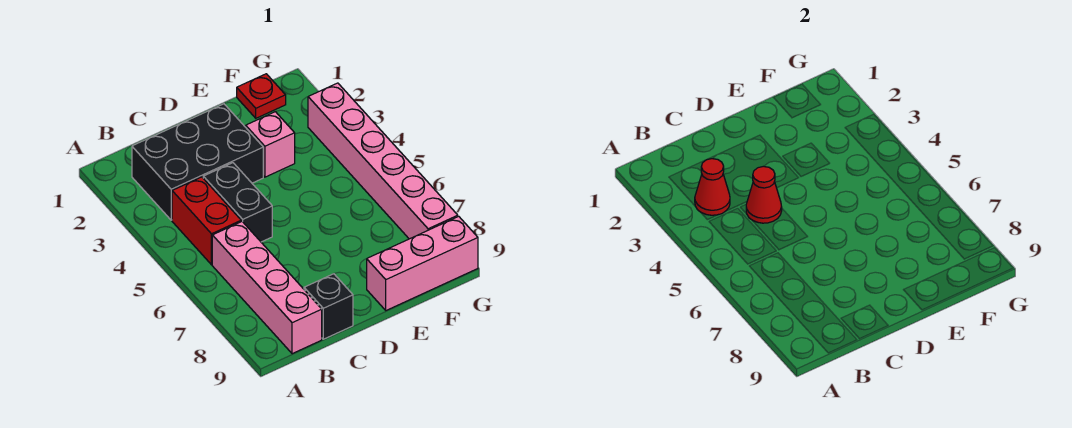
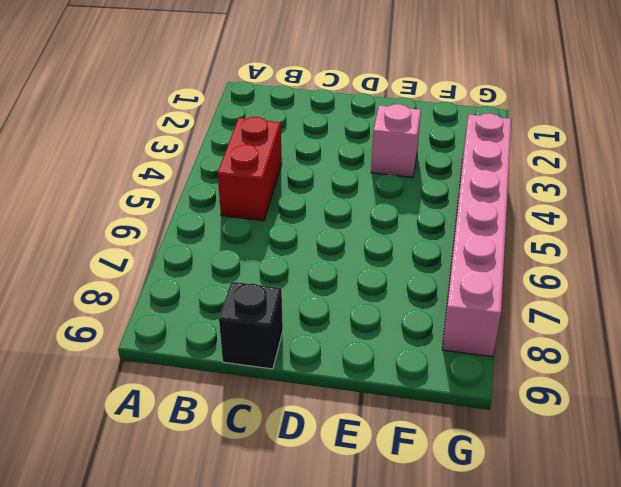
none -> black 2x3 brick [132,104,263,220]
none -> pink 1x4 brick [212,221,322,354]

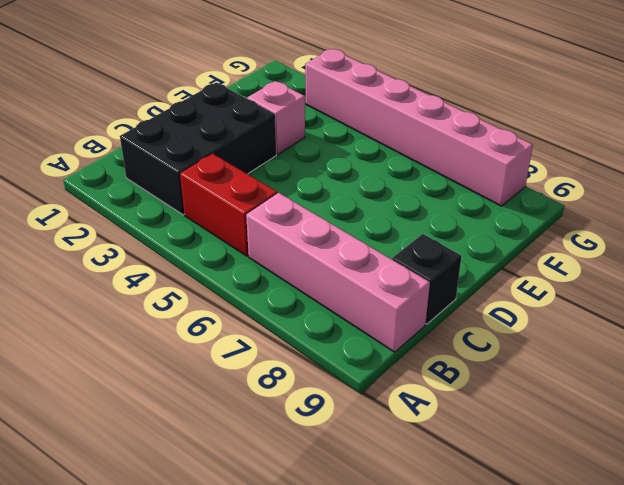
none -> black 1x2 brick [203,163,272,242]
none -> pink 1x3 brick [367,216,478,310]

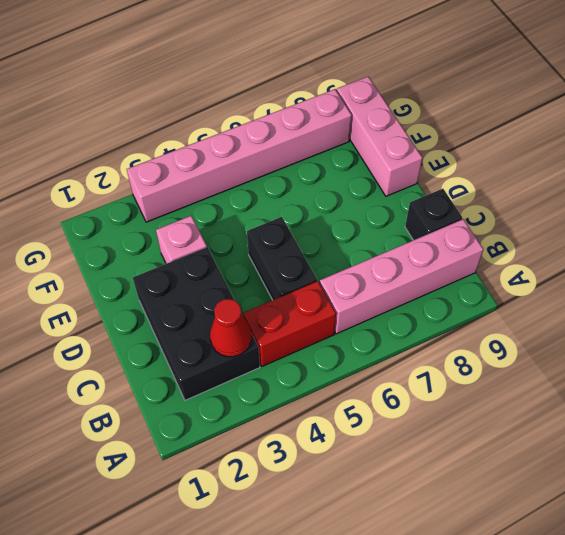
black 1x2 brick [247,217,317,300] -> black 1x2 brick turned to [203,163,272,242]
none -> red 1x1 plate [237,74,286,118]
none -> red 1x1 cone [746,166,782,223]

